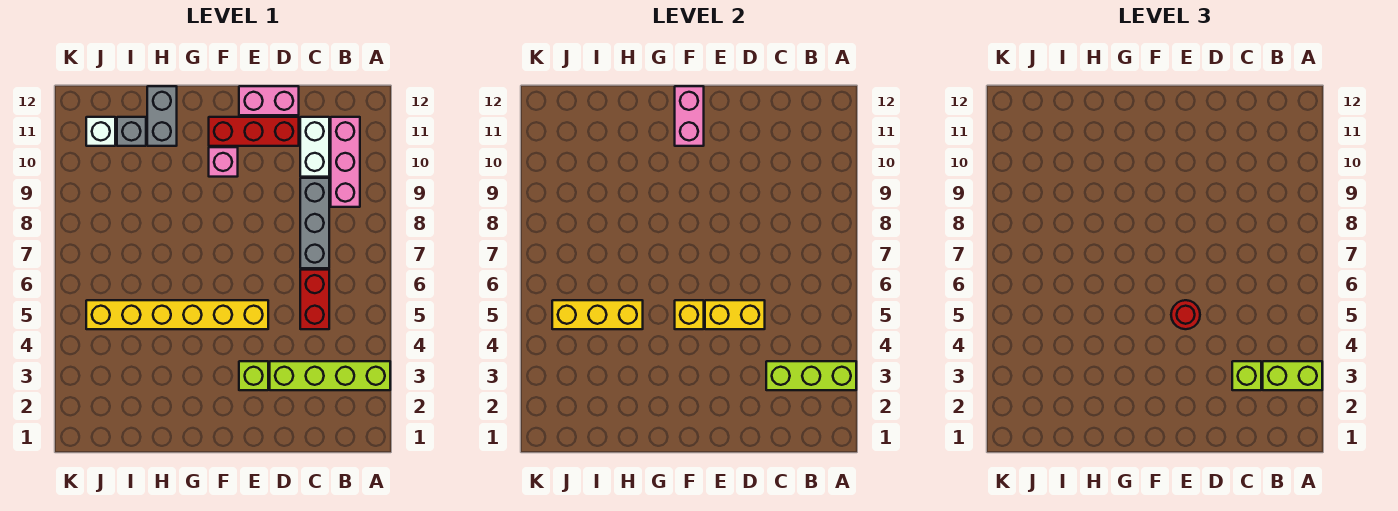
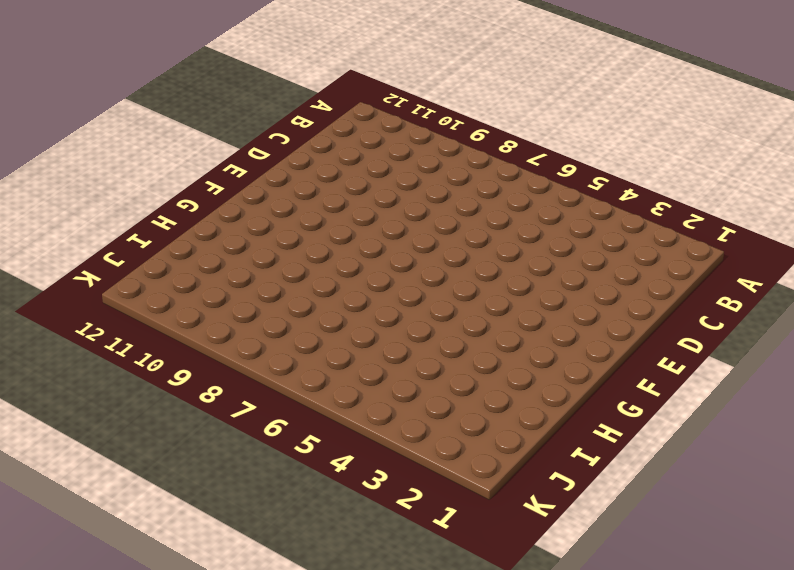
none -> lime 1x4 brick [270,361,390,390]
none -> pink 1x3 brick [331,117,360,207]
none -> red 1x2 brick [300,270,329,329]

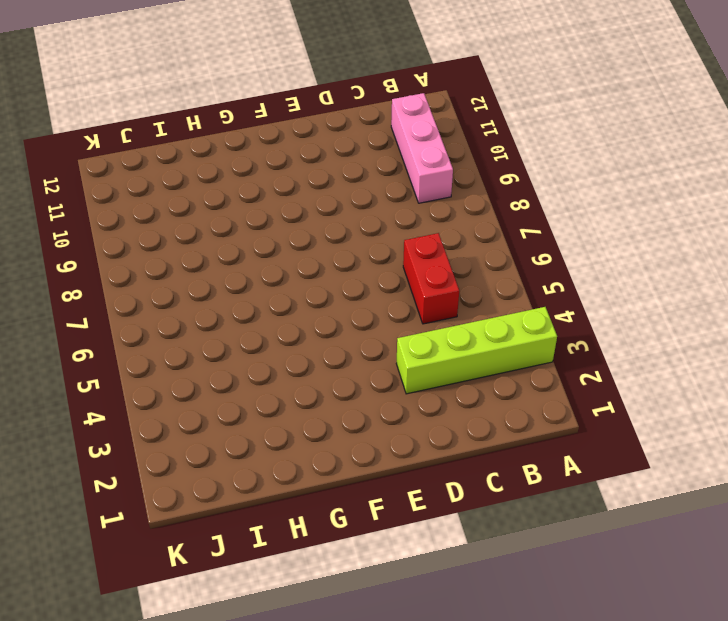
none -> grey 1x3 brick [300,178,329,268]
none -> white 1x2 brick [300,117,329,177]
none -> red 1x3 brick [209,117,299,146]

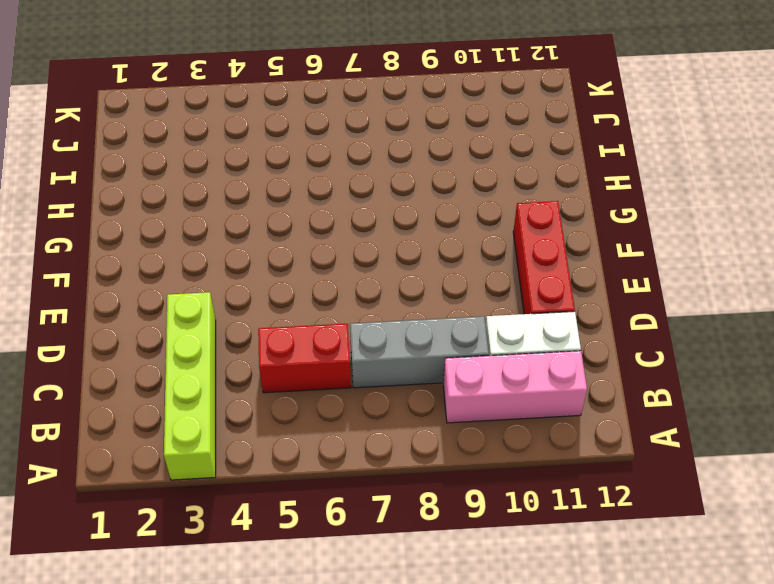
none -> pink 1x2 brick [239,86,299,115]
none -> lime 1x1 brick [239,361,268,390]
none -> yellow 1x6 brick [86,300,268,329]

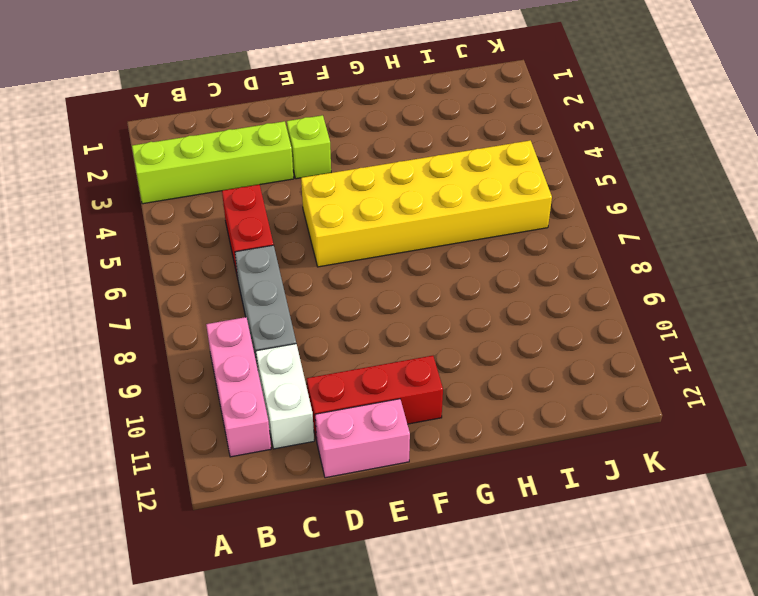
yellow 2x6 brick [301,140,552,267] -> yellow 1x6 brick [86,300,268,329]
none -> pink 1x1 brick [209,147,238,177]
none -> grey 1x2 brick [147,86,177,146]
none -> grey 1x1 brick [117,117,146,146]

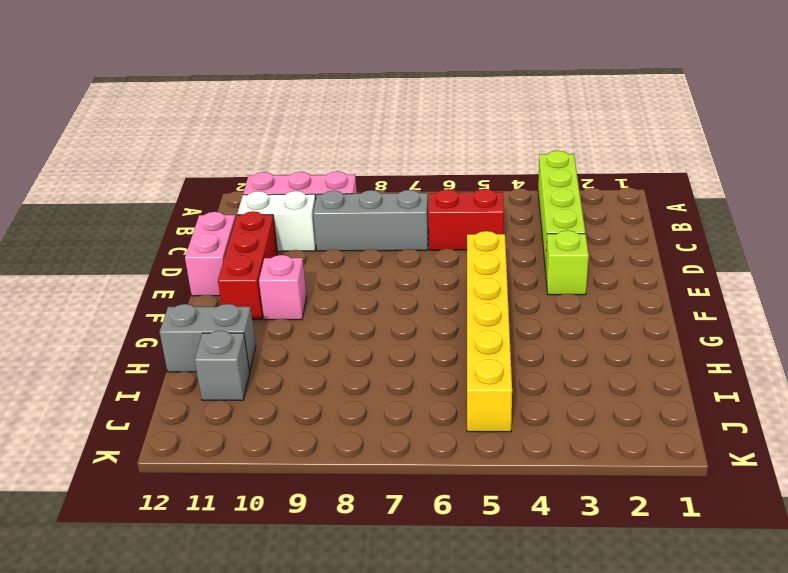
none -> white 1x1 brick [86,117,115,146]
none -> lime 1x3 brick [766,361,856,390]
none -> yellow 1x2 brick [705,300,765,329]

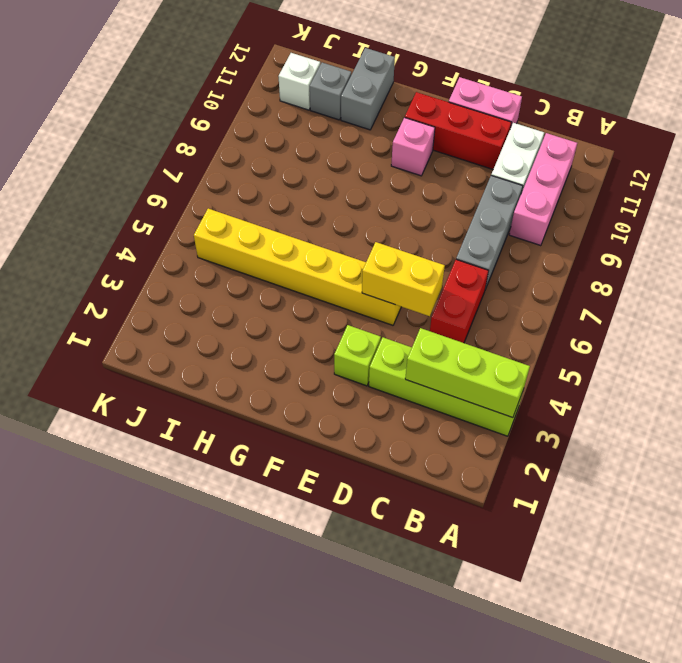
none -> yellow 1x1 brick [675,300,704,329]
none -> pink 1x2 brick [675,86,704,146]
none -> yellow 1x3 brick [552,300,643,329]

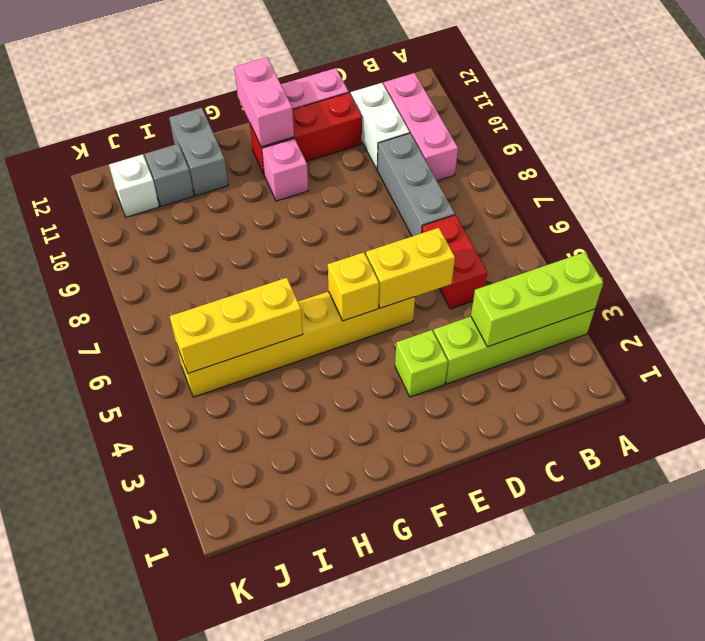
none -> lime 1x2 brick [1263,361,1322,390]
none -> lime 1x1 brick [1232,361,1261,390]
none -> red 1x1 round brick [1171,300,1200,329]

